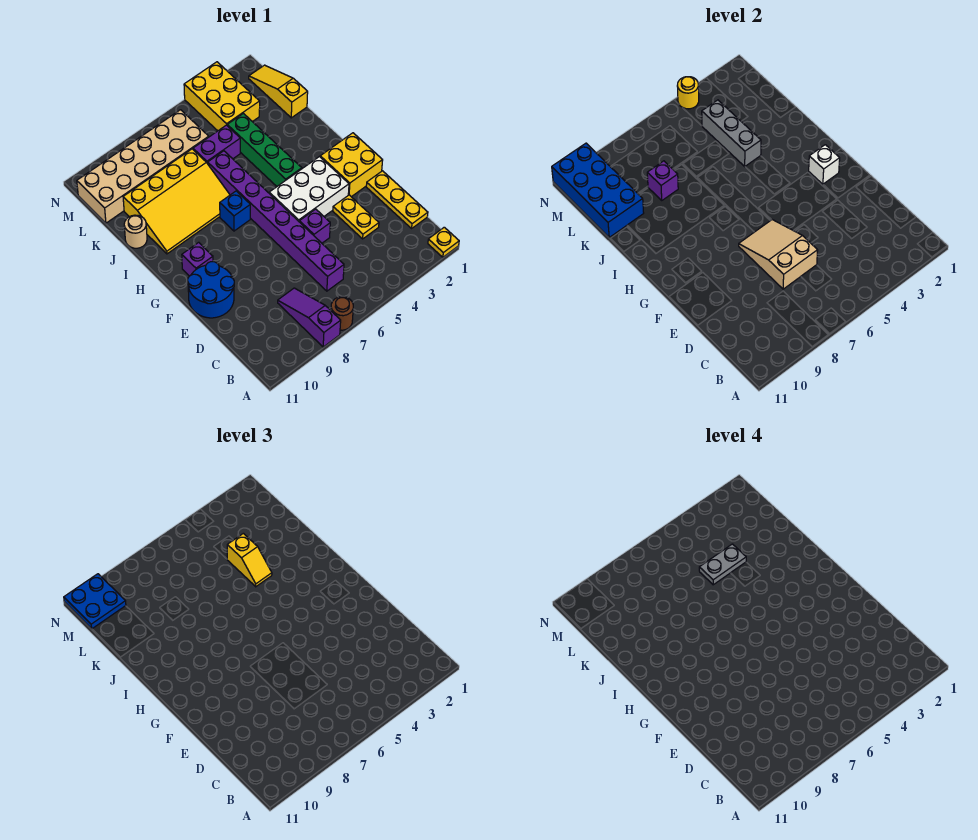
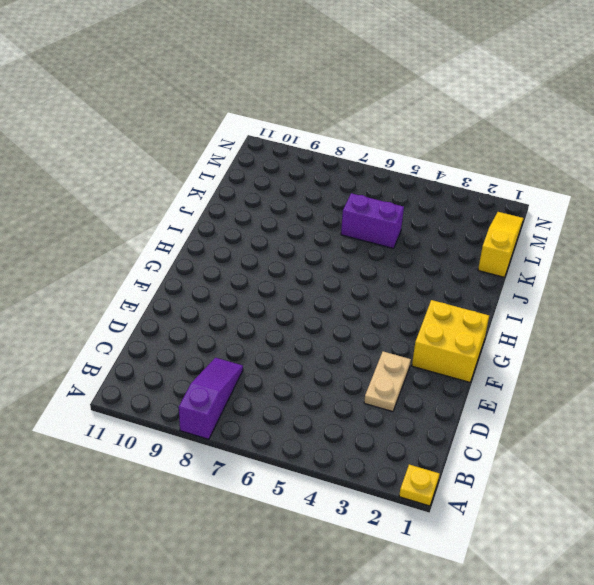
tan 1x2 plate [364,352,411,412] -> yellow 1x2 plate [333,195,379,239]
none -> brown 1x1 round brick [331,297,353,330]
none -> yellow 1x3 plate [366,171,428,228]
none -> purple 1x8 brick [208,151,344,291]

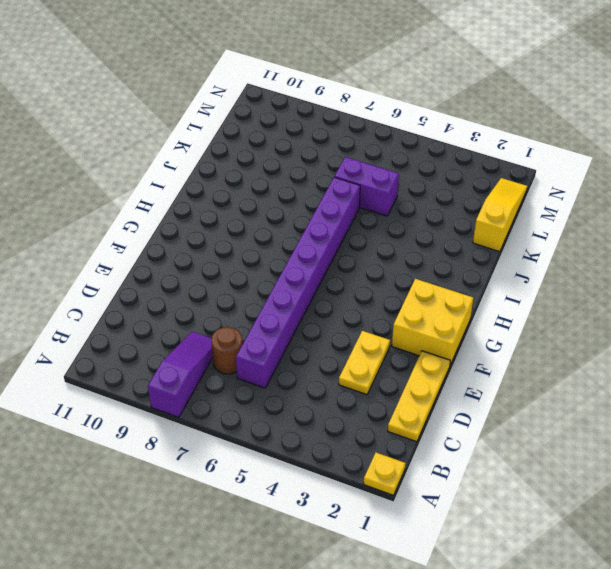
brown 1x1 round brick [211,327,242,374] -> brown 1x1 round brick moved to [331,297,353,330]
none -> purple 1x1 brick [299,209,330,243]
none -> blue 2x2 round brick [188,262,234,318]
none -> white 2x3 brick [269,157,349,221]

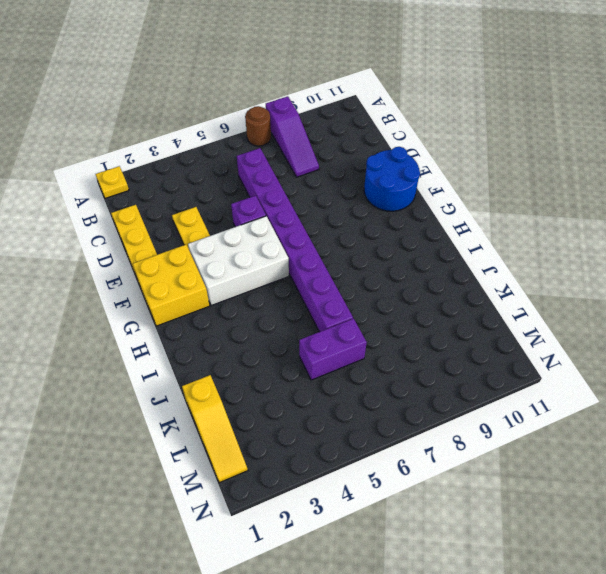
none -> purple 1x1 brick [182,242,213,276]
none -> green 1x4 brick [227,113,302,186]
none -> blue 1x1 brick [220,191,250,231]

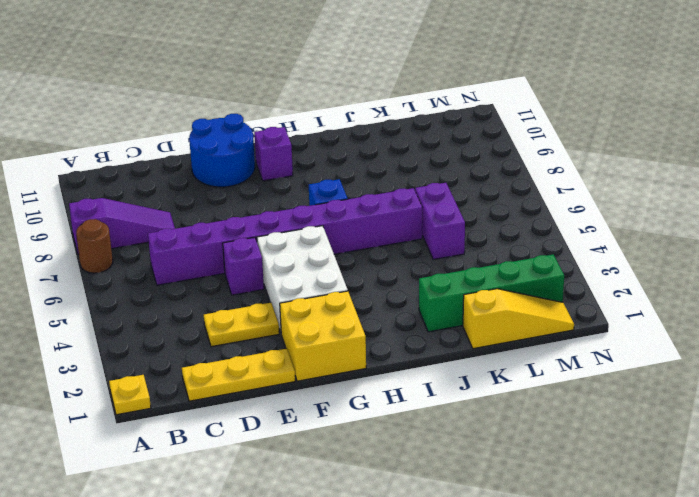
green 1x4 brick [419,255,564,332] -> green 1x4 brick moved to [227,113,302,186]
none -> yellow 3x4 slope [123,149,230,254]
none -> tan 1x1 round brick [124,215,147,248]
none -> yellow 2x3 brick [184,62,260,131]

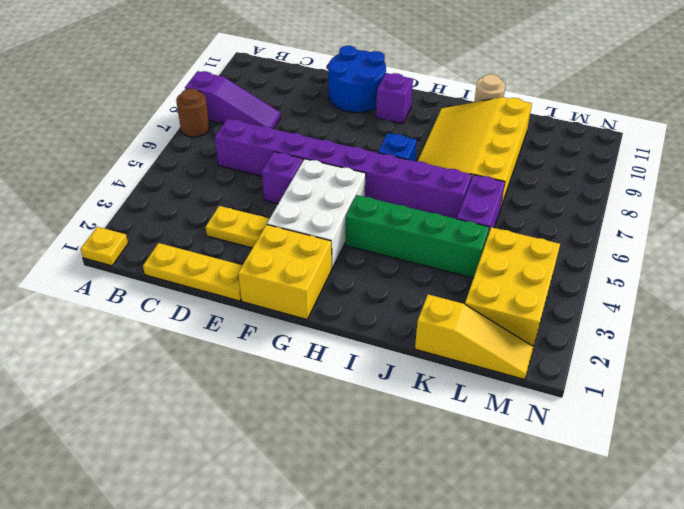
yellow 2x3 brick [465,227,560,347] -> yellow 2x3 brick turned to [184,62,260,131]
none -> tan 2x6 brick [77,110,209,223]
none -> tan 2x3 slope [739,220,818,289]
none -> white 1x1 brick [809,145,840,184]

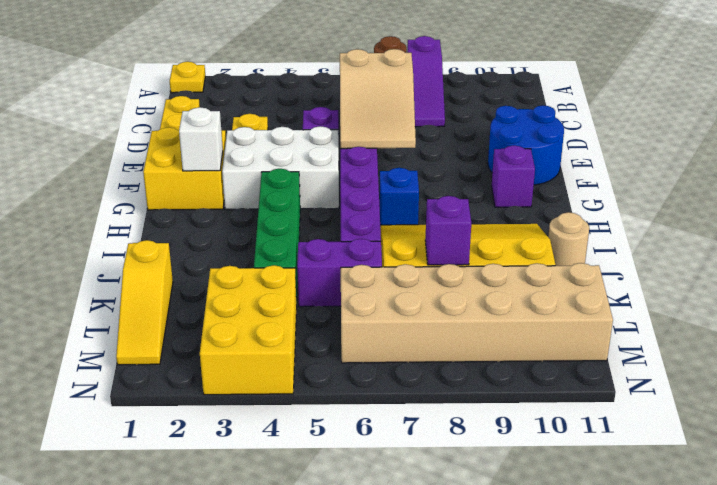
none -> grey 1x3 brick [702,100,761,167]
none -> blue 2x4 brick [552,143,644,237]
none -> yellow 1x1 round brick [677,77,699,109]

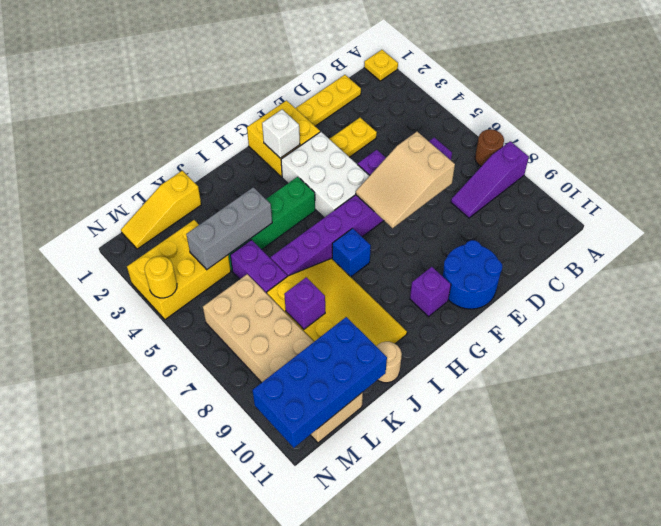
none -> yellow 1x2 slope [227,533,272,587]
none -> blue 2x2 plate [64,574,126,629]
none -> grey 1x2 plate [699,544,746,585]

